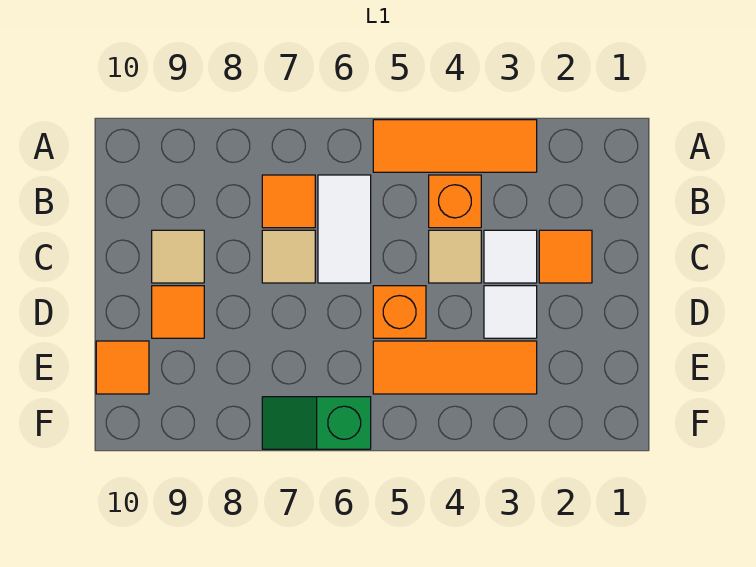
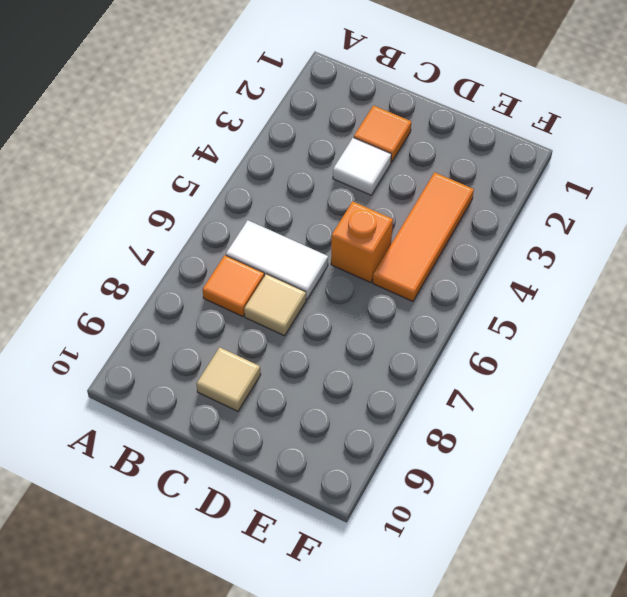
none -> orange 1x3 tile [373,120,537,172]
none -> orange 1x1 brick [429,175,481,228]
none -> tan 1x1 tile [429,230,481,283]

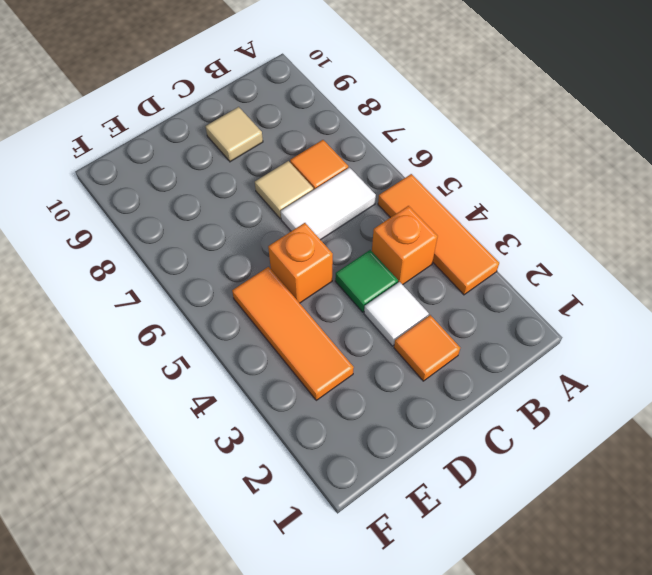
green 1x1 tile [335,250,398,312] -> tan 1x1 tile [429,230,481,283]
none -> white 1x1 tile [484,286,537,338]
none -> orange 1x1 tile [152,286,204,338]
none -> orange 1x1 tile [96,341,149,394]

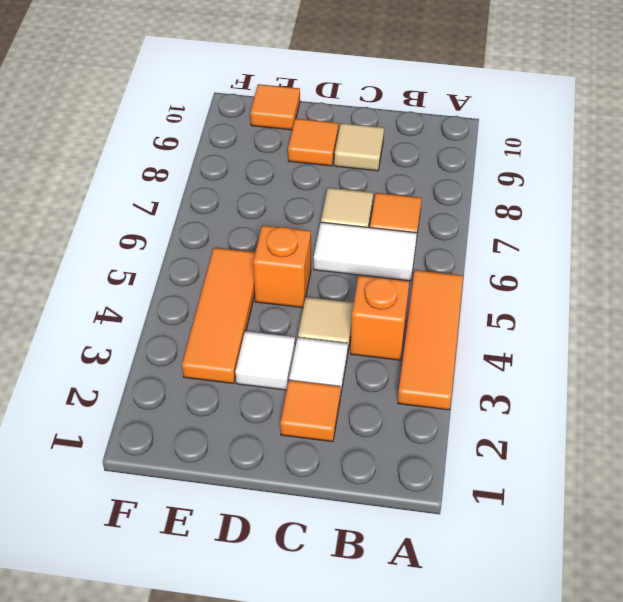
none -> green 1x2 slope [262,397,371,449]

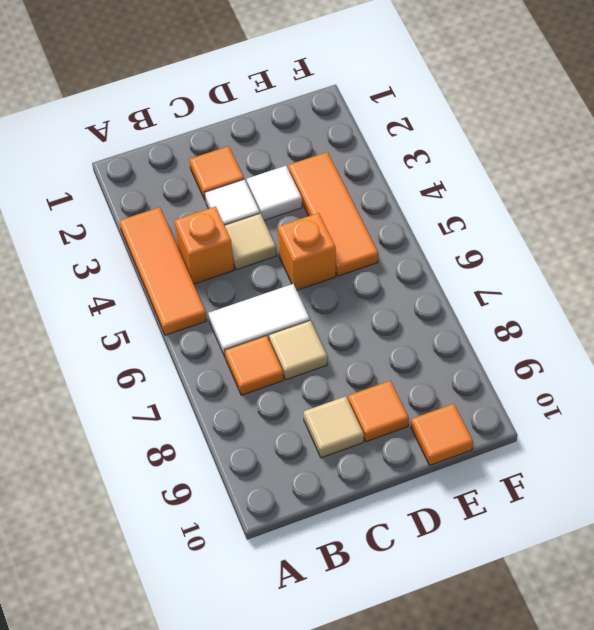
none -> green 1x2 slope [262,397,371,449]

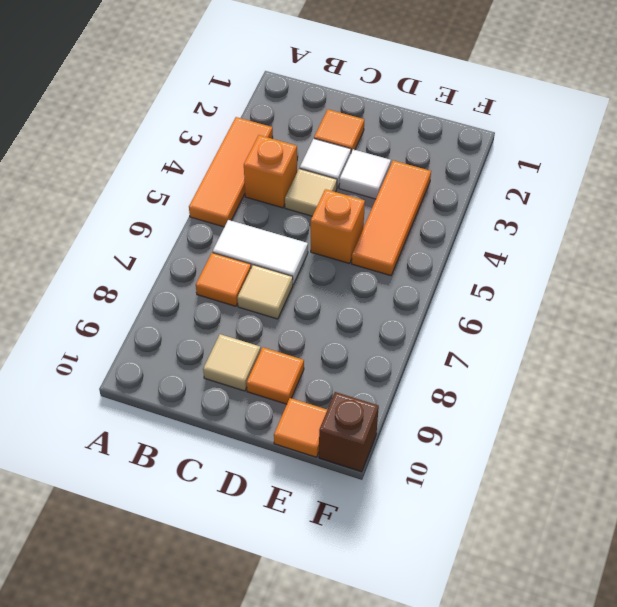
brown 1x1 brick [319,392,379,472] -> none
none -> green 1x2 slope [262,397,371,449]

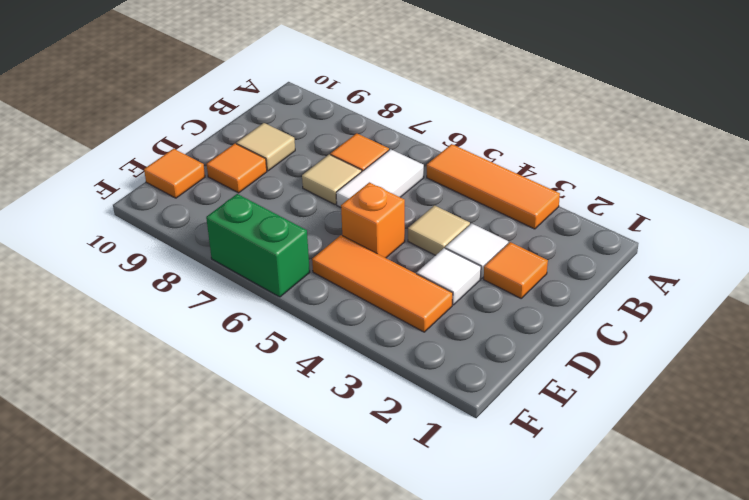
green 1x2 brick [206,194,310,297] -> green 1x2 slope [262,397,371,449]
none -> orange 1x1 brick [429,175,481,228]

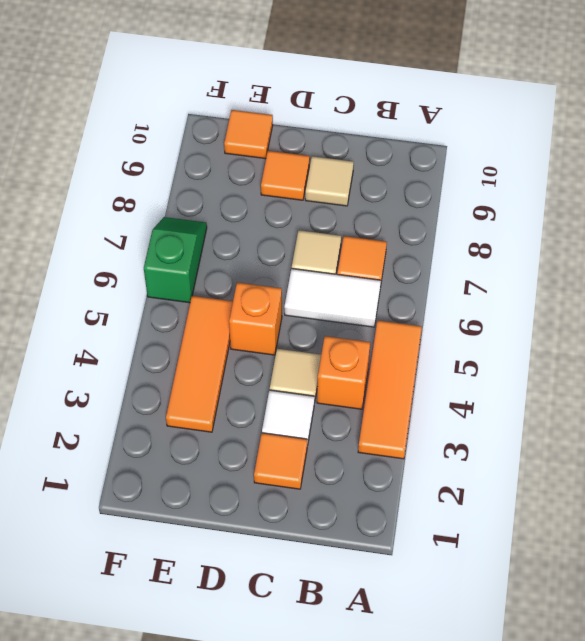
none -> white 1x1 tile [484,286,537,338]

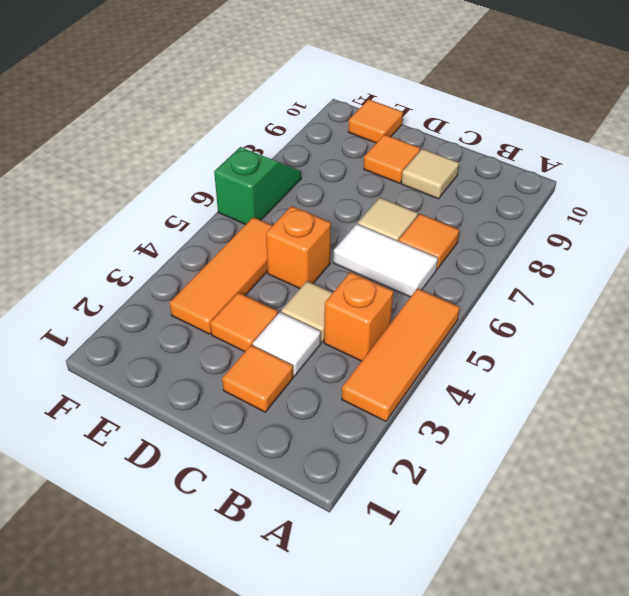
orange 1x1 tile [210,292,278,352] -> white 1x1 tile [484,286,537,338]

